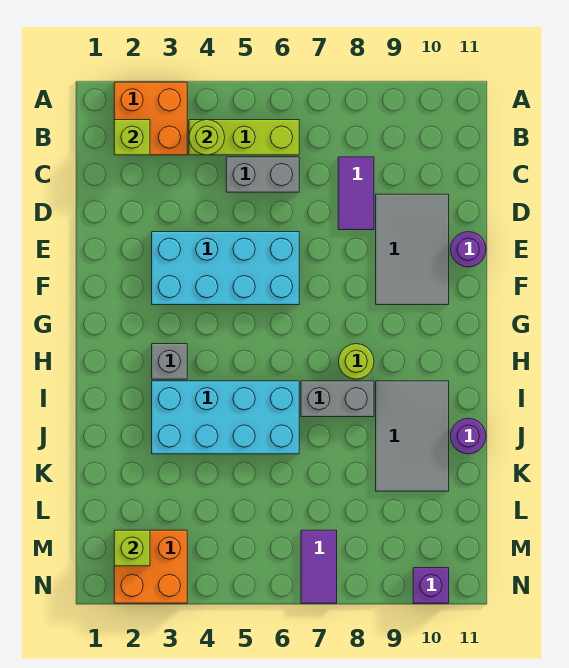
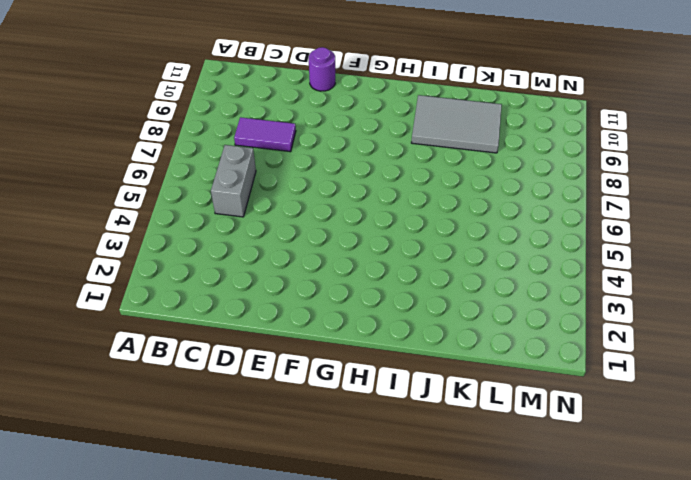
none -> orange 2x2 brick [114,82,187,155]
none -> lime 1x3 brick [189,120,299,155]
none -> grey 2x3 tile [376,194,449,305]

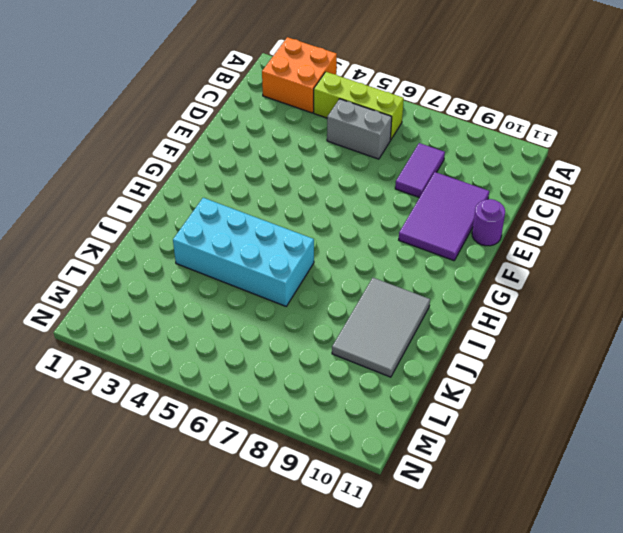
purple 2x3 tile [399,172,489,261] -> grey 2x3 tile [376,194,449,305]
none -> cyan 2x4 brick [152,232,299,305]
none -> grey 1x1 brick [152,344,187,379]
none -> lime 1x1 round brick [339,344,374,379]

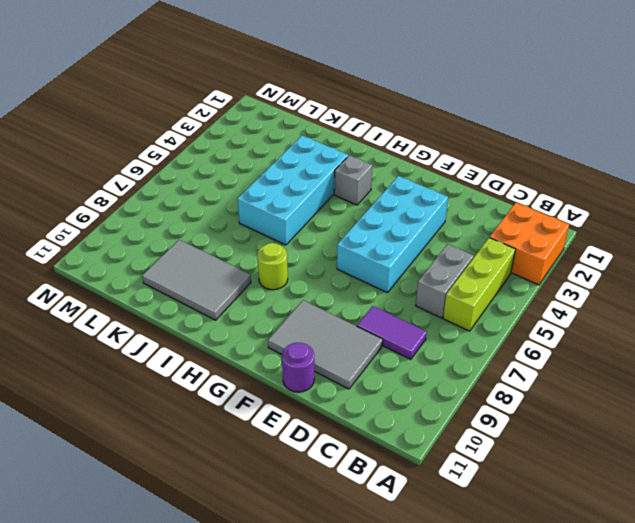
none -> grey 1x2 brick [301,381,374,417]
none -> purple 1x1 round brick [451,418,486,454]
none -> orange 2x2 brick [114,530,187,603]

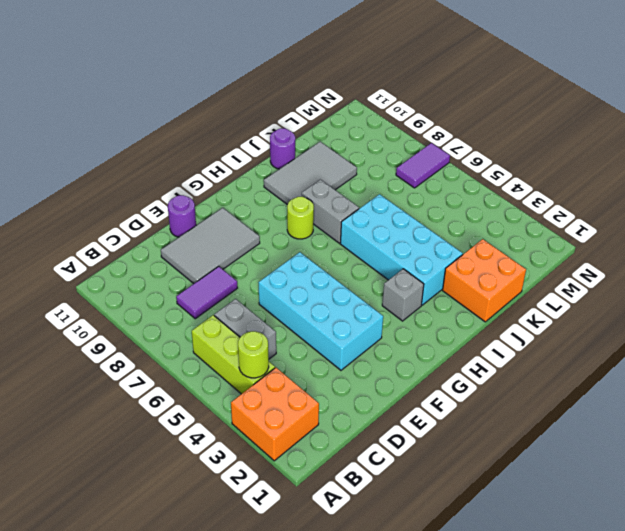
orange 2x2 brick [443,239,526,322] -> orange 2x2 brick moved to [114,530,187,603]
none -> purple 1x1 brick [413,568,449,603]
none -> lime 1x1 brick [114,120,150,155]
none -> lime 1x1 brick [114,530,150,566]

